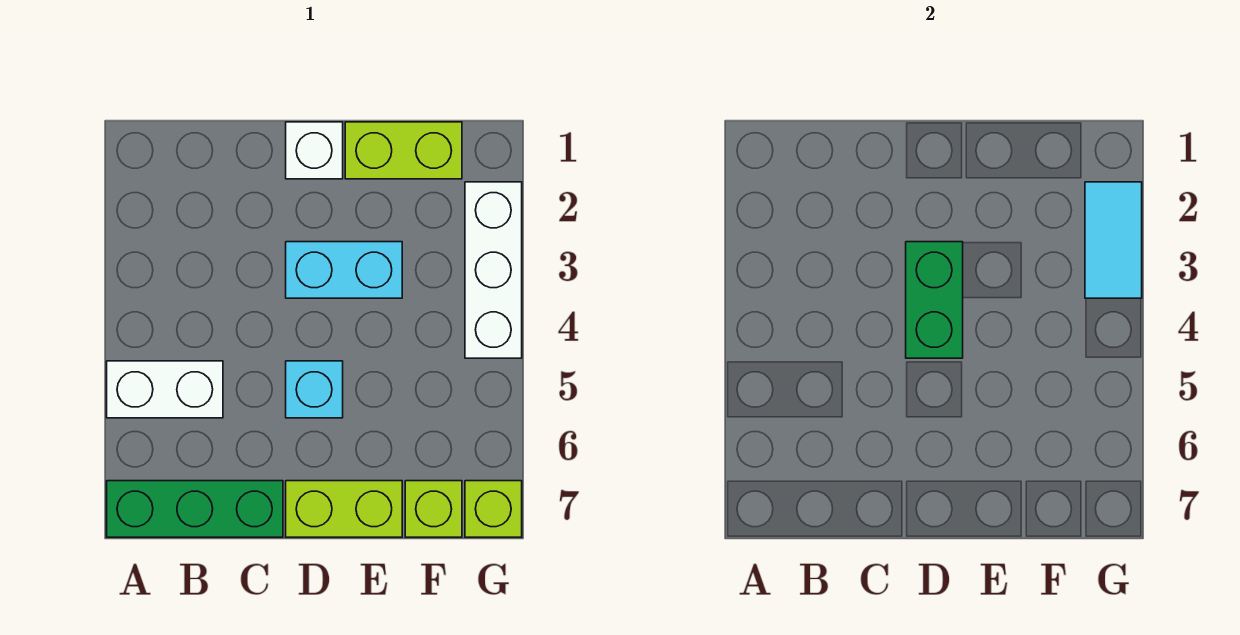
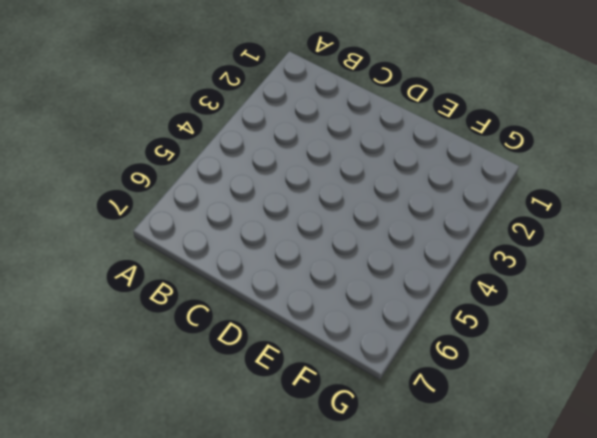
none -> white 1x2 brick [107,361,223,418]
none -> green 1x3 brick [107,481,283,537]
none -> white 1x1 brick [286,122,343,179]

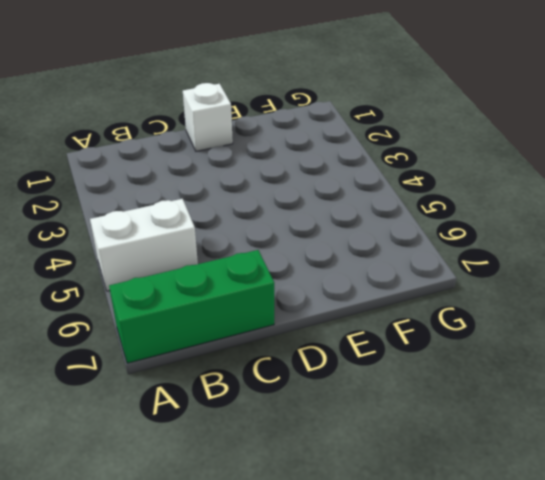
none -> cyan 1x2 brick [286,242,402,298]
none -> cyan 1x1 brick [286,361,343,418]
none -> lime 1x2 brick [286,481,402,537]

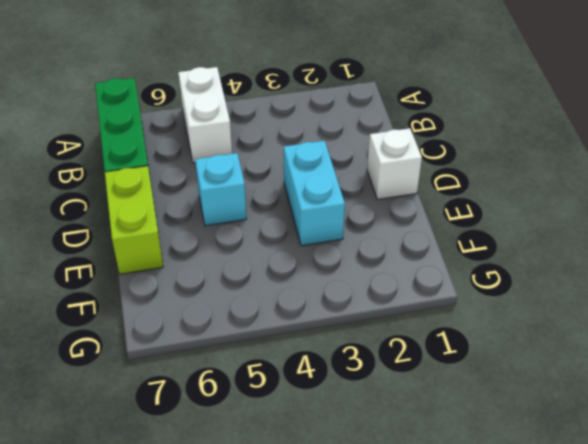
none -> lime 1x2 brick [345,122,462,179]
none -> lime 1x1 brick [405,481,462,537]
none -> white 1x3 brick [465,182,522,358]

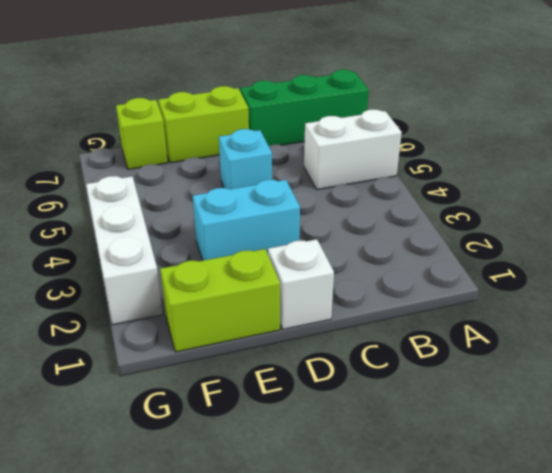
none -> lime 1x1 brick [465,481,522,537]
none -> green 1x2 brick [906,242,963,358]
none -> cyan 1x2 tile [1085,182,1142,298]

